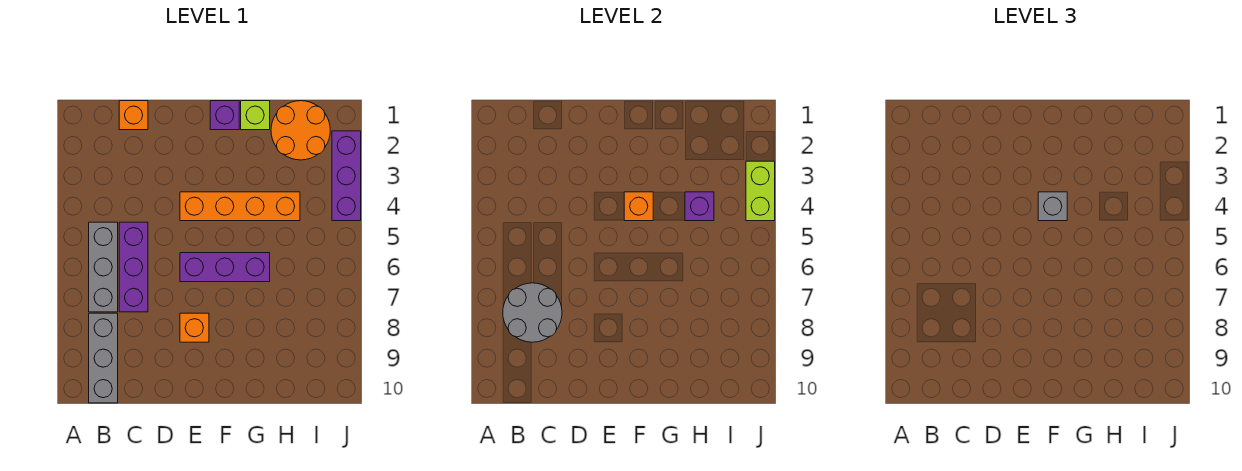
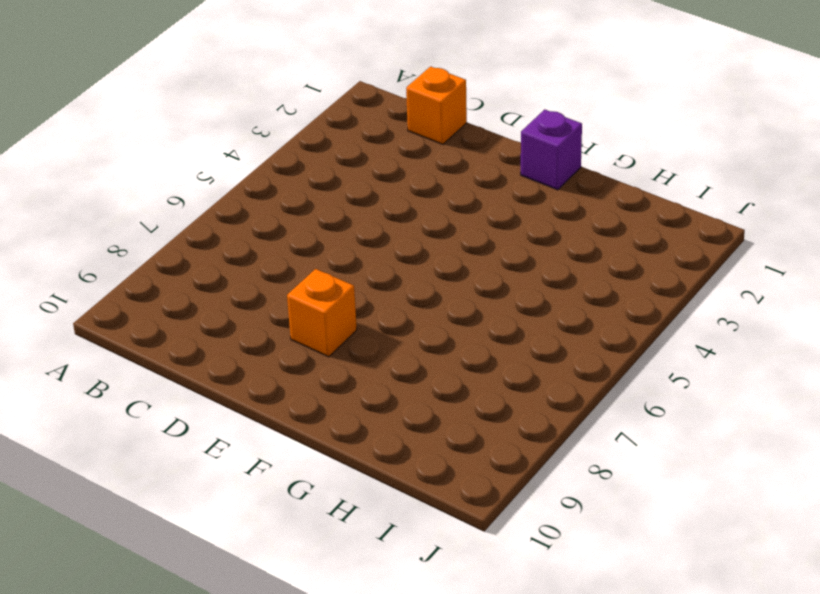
none -> grey 1x3 brick [89,222,118,312]
none -> grey 1x3 brick [89,313,118,403]
none -> purple 1x3 brick [119,222,148,312]

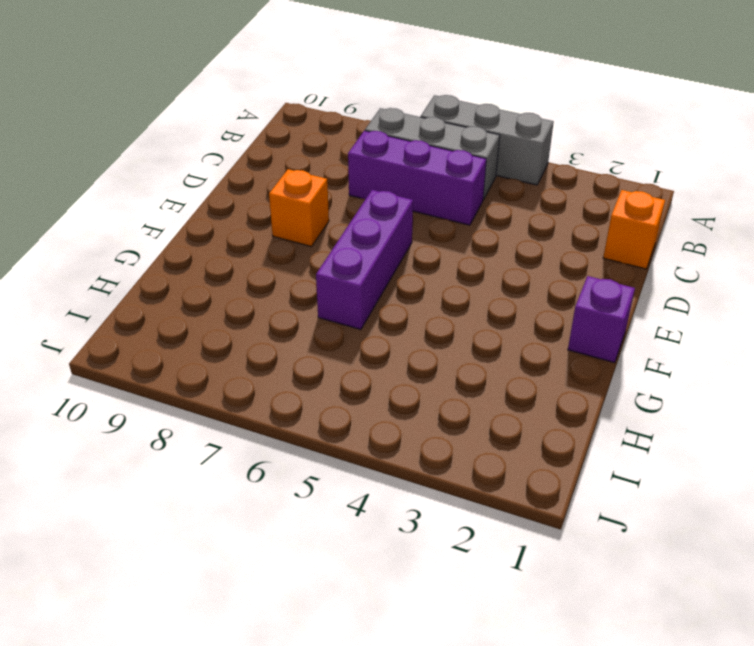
grey 1x3 brick [421,95,554,185] -> grey 1x3 brick moved to [89,313,118,403]
none -> orange 1x4 brick [180,192,300,221]
none -> lime 1x1 brick [241,101,270,130]
none -> orange 2x2 round brick [271,101,330,160]

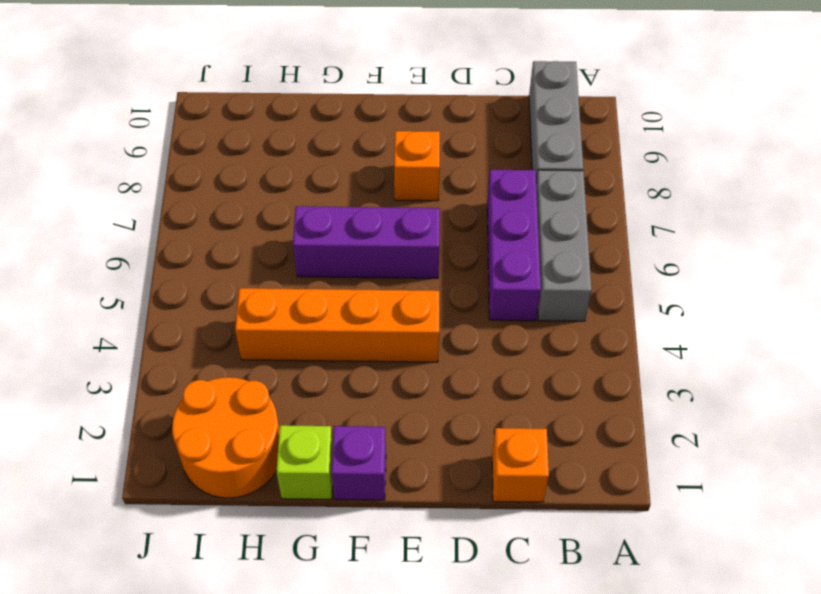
none -> purple 1x3 brick [332,131,361,221]
none -> grey 2x2 round brick [503,283,562,342]
none -> orange 1x1 brick [624,192,653,221]

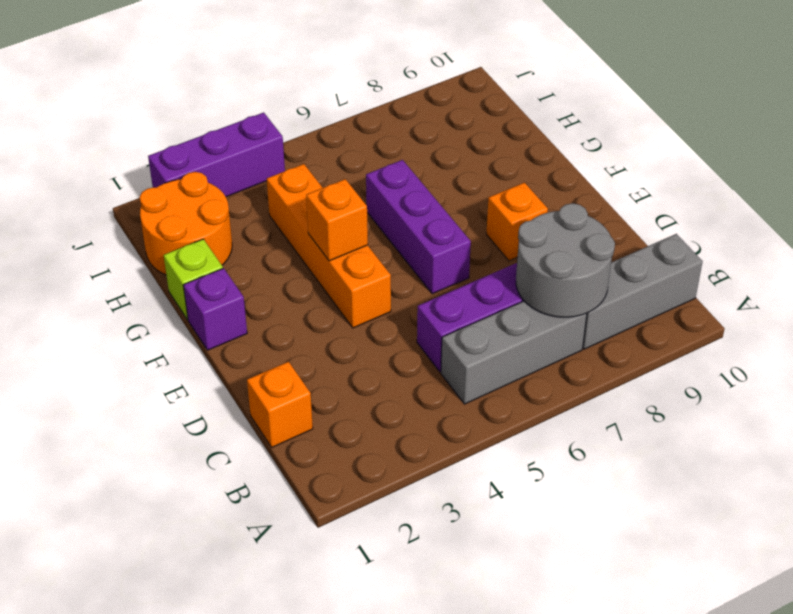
none -> purple 1x1 brick [685,192,714,221]
none -> lime 1x2 brick [746,161,775,221]
none -> grey 1x1 brick [1038,192,1067,221]

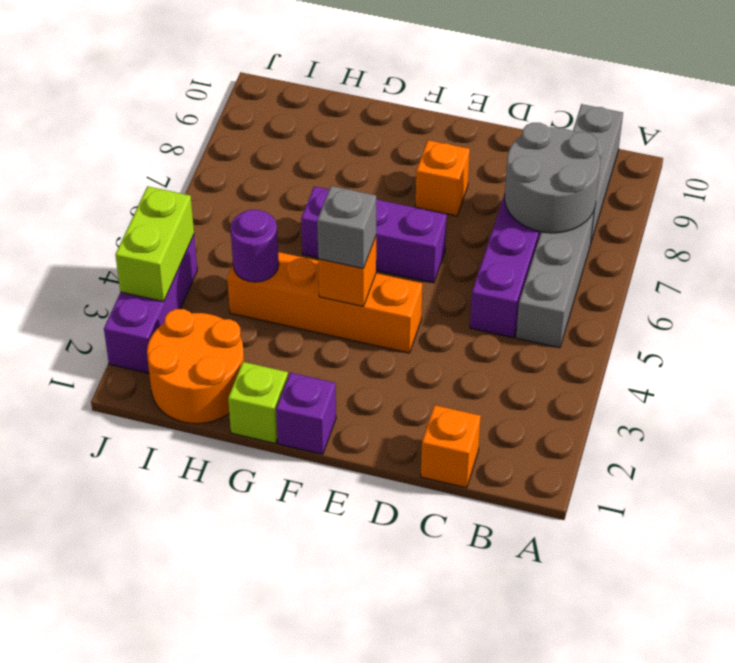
purple 1x1 round brick [231,210,279,282] -> purple 1x1 brick [685,192,714,221]

